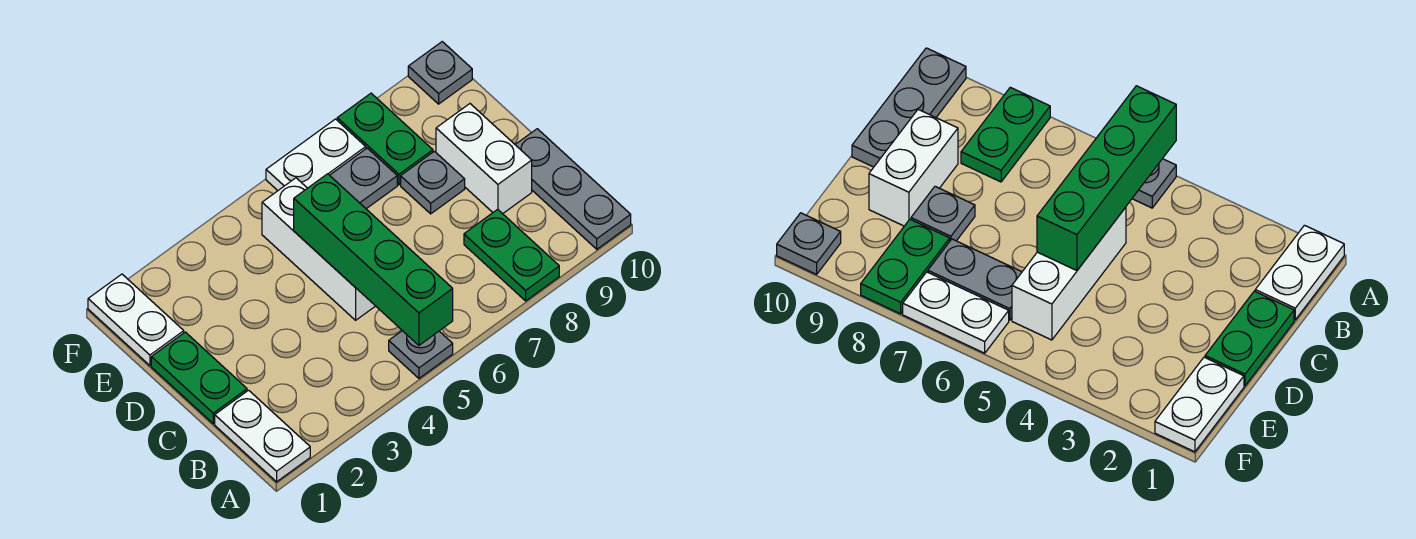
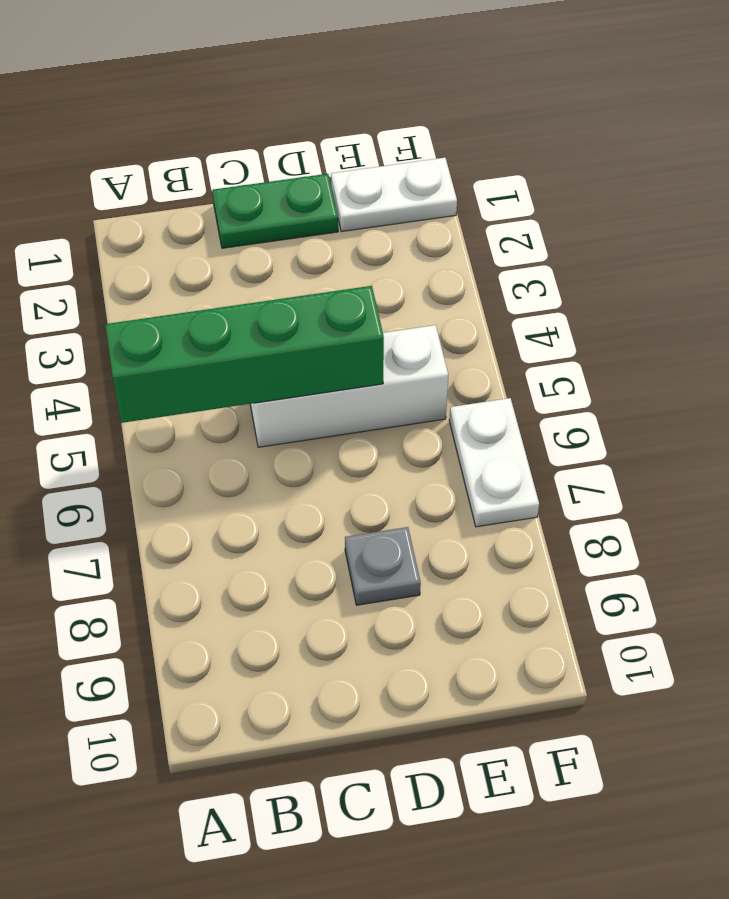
none -> white 1x2 plate [215,390,310,482]
none -> grey 1x1 plate [389,331,453,378]
none -> green 1x2 plate [464,209,559,301]

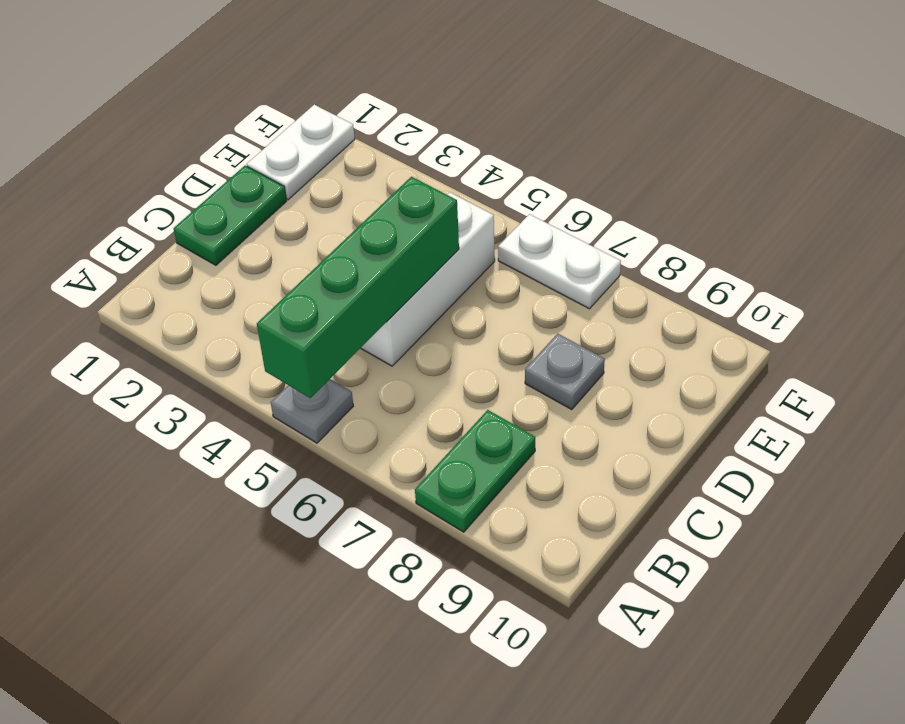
none -> white 1x2 plate [215,390,310,482]
none -> grey 1x3 plate [515,129,631,249]
none -> white 1x2 brick [436,104,532,214]

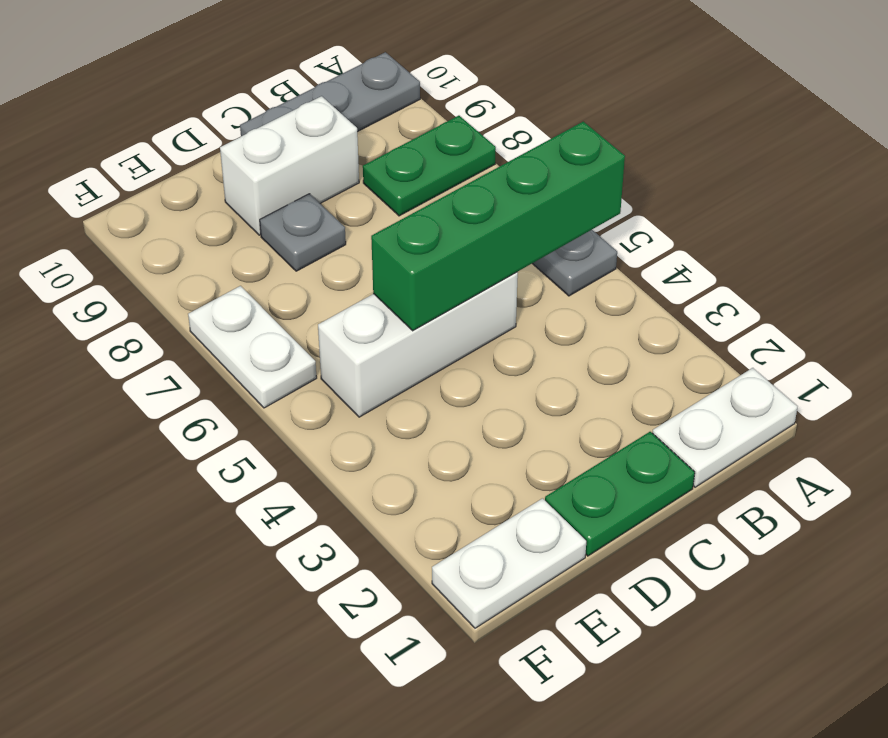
none -> grey 1x2 plate [330,148,397,209]
none -> green 1x2 plate [337,93,433,185]
none -> grey 1x1 plate [408,42,472,104]

